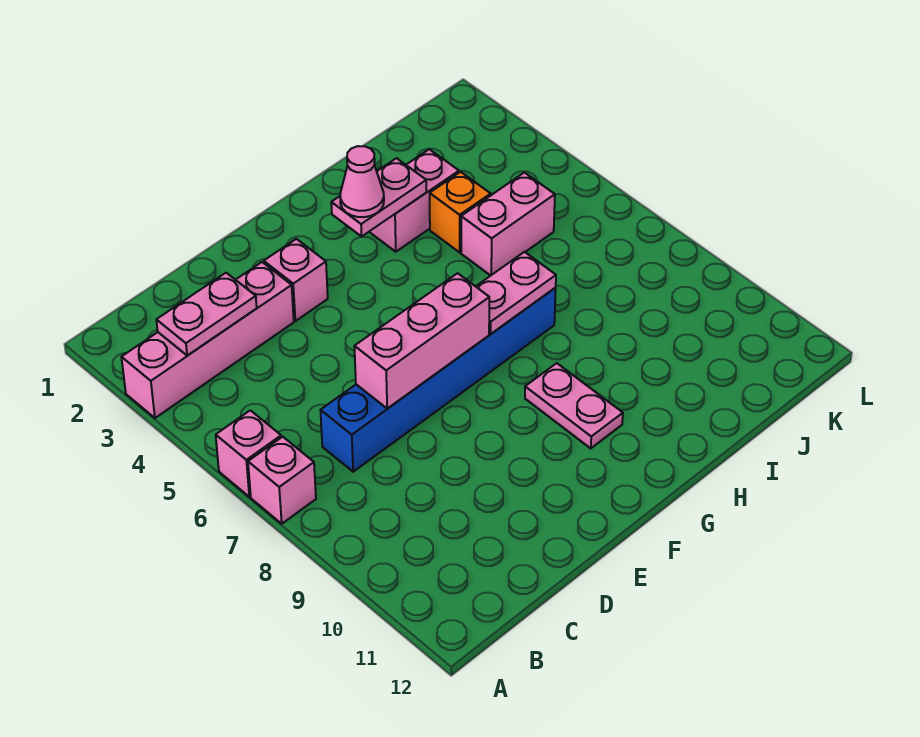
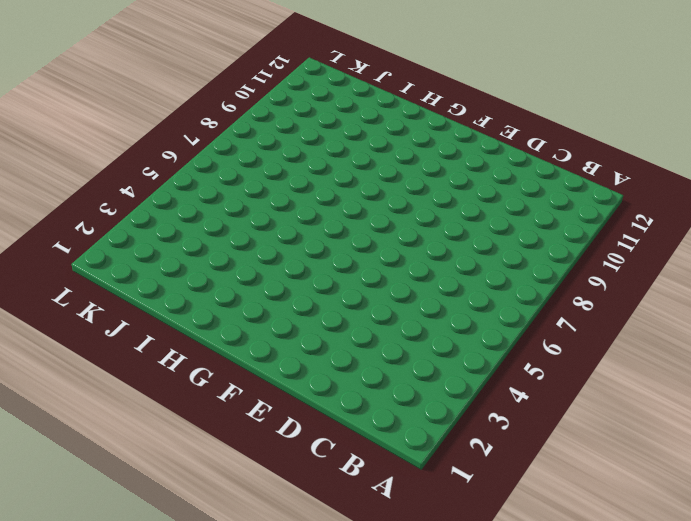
none -> pink 1x4 brick [121,262,294,418]
none -> pink 1x1 brick [216,410,281,497]
none -> pink 1x1 brick [248,437,316,524]

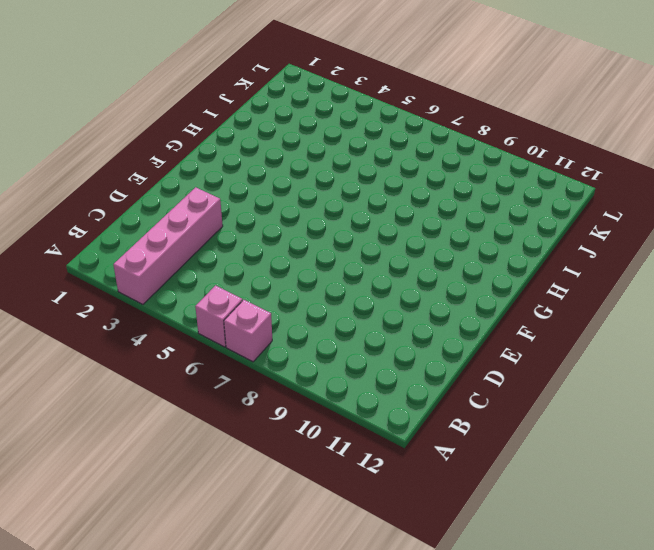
none -> blue 1x6 brick [320,288,556,472]
none -> pink 1x1 brick [264,239,328,321]
none -> pink 1x2 plate [525,363,623,448]

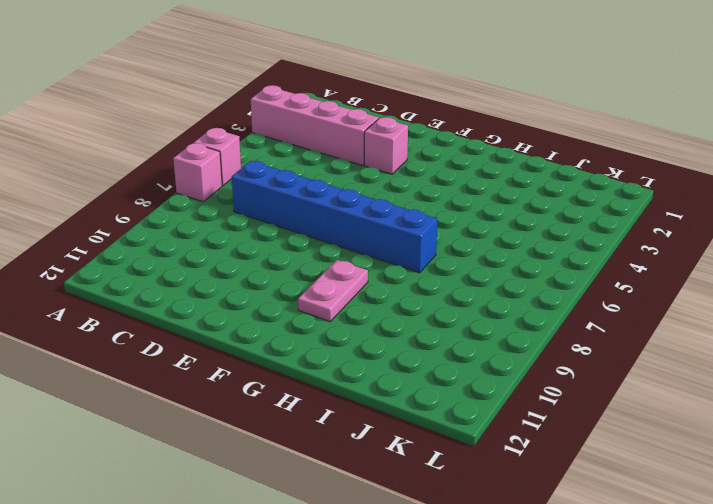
none -> pink 1x2 brick [369,149,459,252]
none -> orange 1x1 brick [430,172,491,252]
none -> pink 1x2 brick [461,172,555,276]

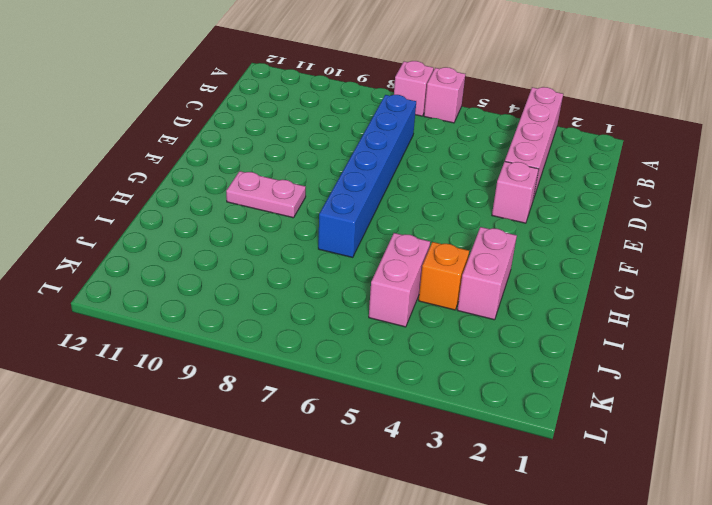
none -> pink 1x2 plate [156,273,257,356]
none -> pink 1x3 brick [354,273,489,409]
none -> pink 1x2 plate [331,158,426,236]

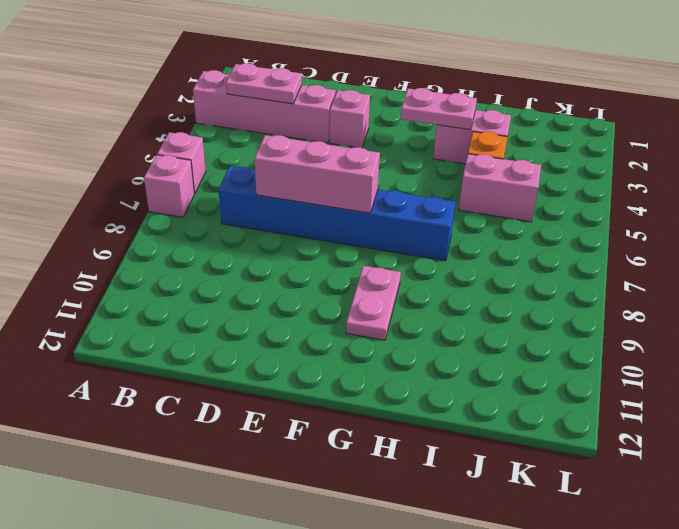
none -> pink 1x2 plate [476,252,556,334]
none -> pink 1x1 cone [340,146,384,217]

